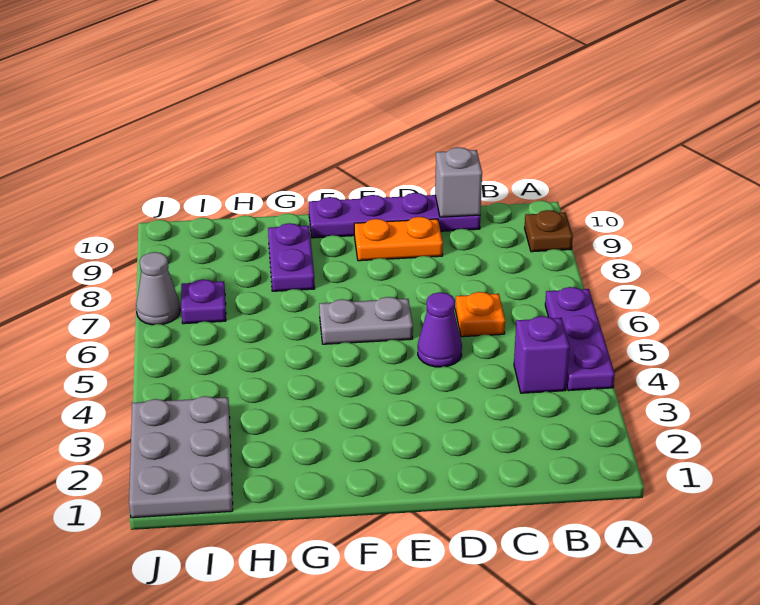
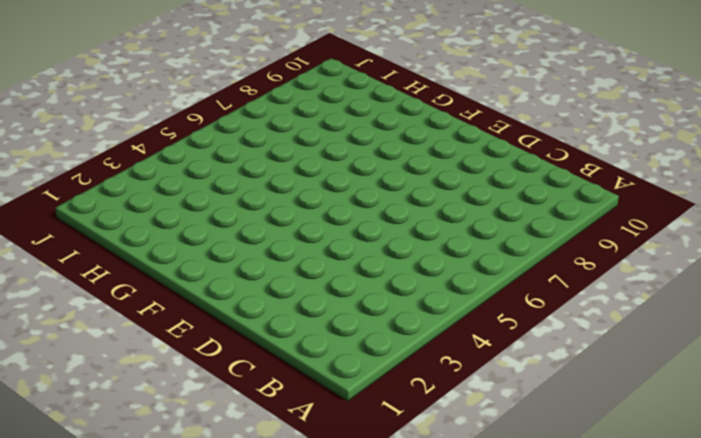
none -> purple 1x3 plate [545,287,615,391]
none -> brown 1x1 plate [525,210,573,252]
none -> purple 1x1 brick [514,316,569,393]

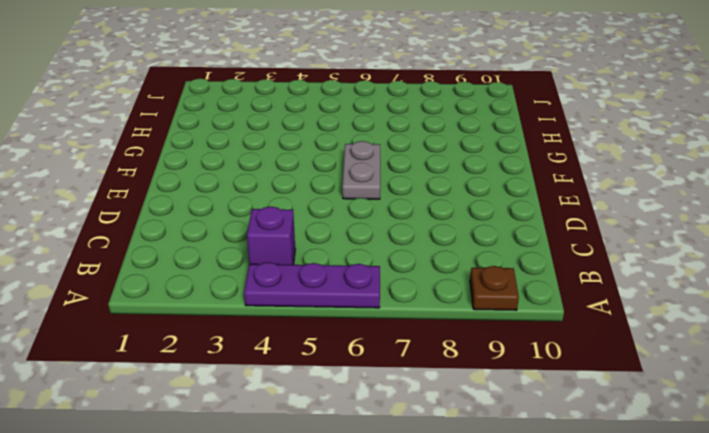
none -> orange 1x1 plate [456,292,505,337]
none -> purple 1x4 plate [309,193,480,238]
none -> purple 1x1 cone [418,292,462,367]

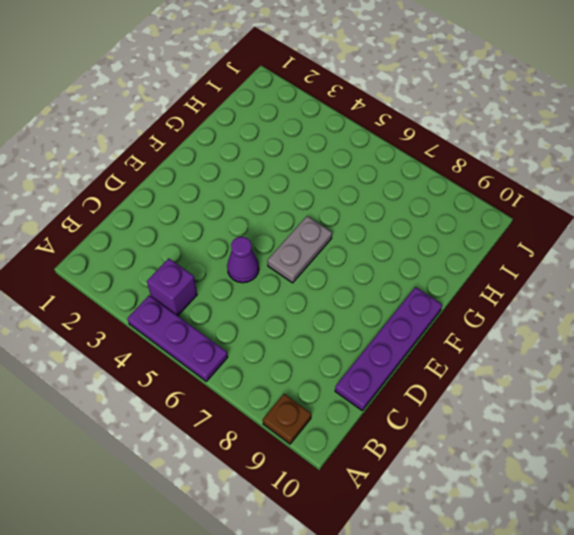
none -> orange 1x1 plate [456,292,505,337]
none -> orange 1x2 plate [354,217,443,261]
none -> purple 1x2 plate [268,223,315,291]

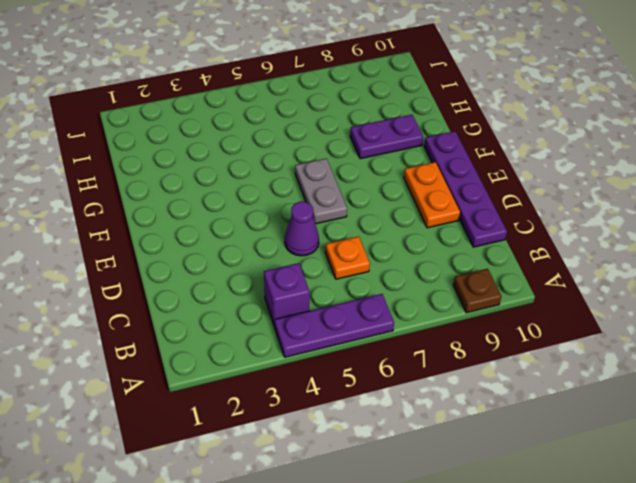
none -> grey 2x3 plate [129,396,233,518]
none -> purple 1x1 plate [181,279,226,324]
none -> grey 1x1 cone [136,252,180,325]

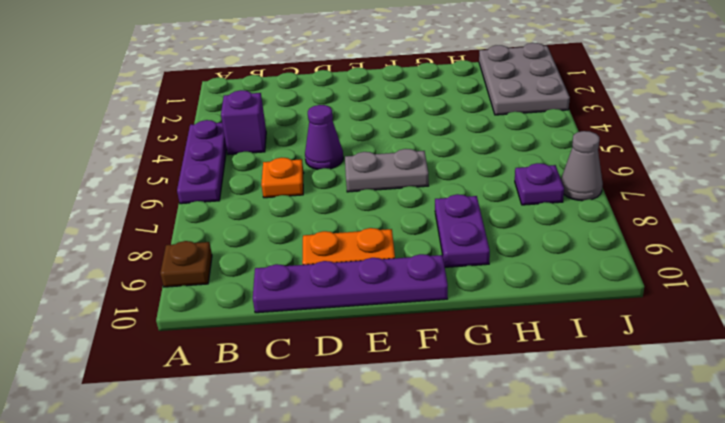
none -> grey 1x1 brick [435,147,482,217]

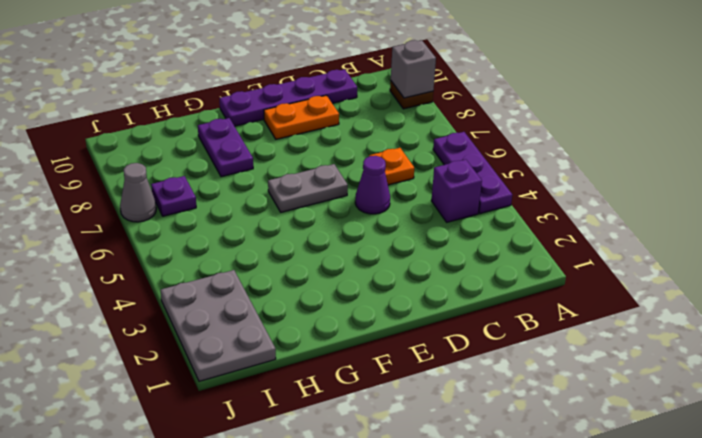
grey 1x1 brick [391,40,436,98] -> grey 1x1 brick moved to [435,147,482,217]

